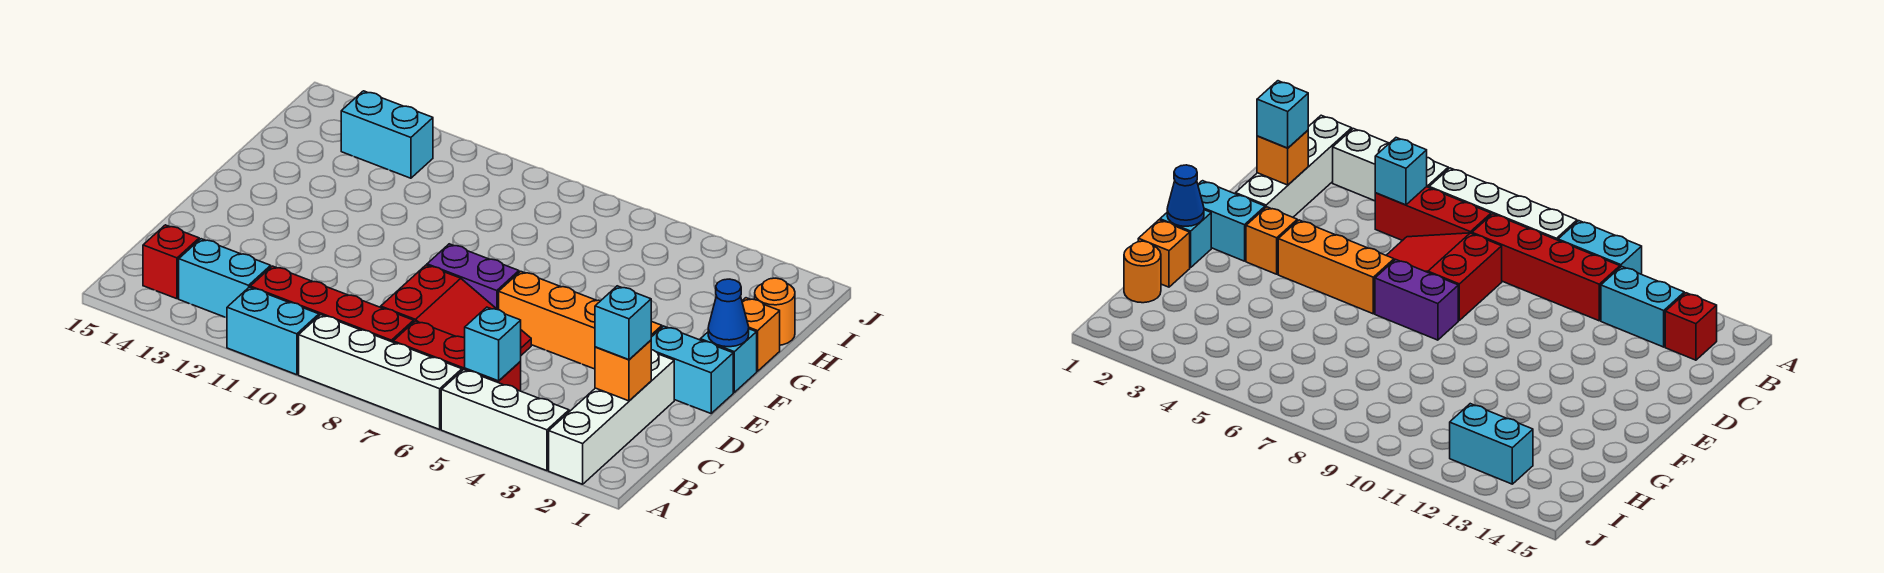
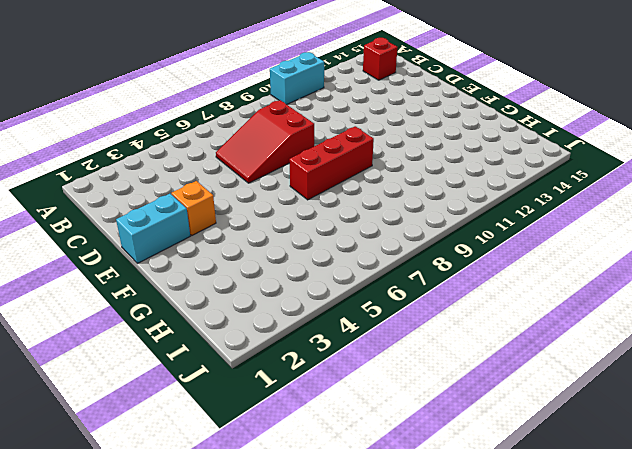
red 1x3 brick [289,126,374,200] -> red 1x3 brick moved to [393,321,521,391]
none -> white 1x4 brick [549,350,674,484]
none -> white 1x3 brick [441,370,569,471]
none -> white 1x4 brick [299,315,462,429]

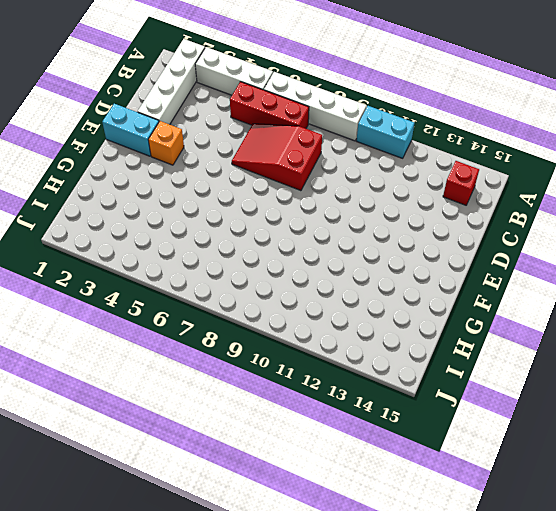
none -> red 1x4 brick [250,266,414,342]
none -> cyan 1x2 brick [179,239,271,318]
none -> orange 1x3 brick [499,271,600,369]

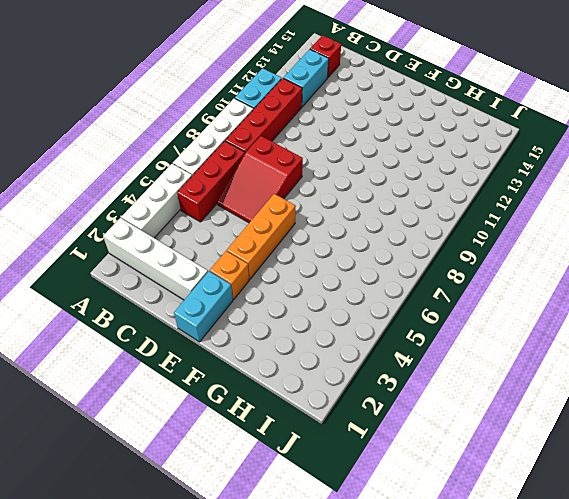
none -> purple 1x2 brick [427,244,519,310]
none -> cyan 1x1 brick [700,329,757,392]
none -> orange 1x1 brick [742,298,780,371]

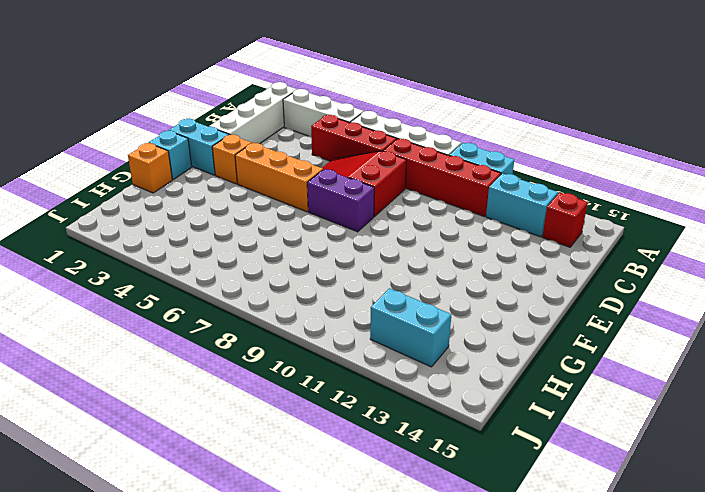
none -> orange 1x1 round brick [755,278,795,345]
none -> cyan 1x1 brick [465,307,521,381]
none -> orange 1x1 brick [595,340,651,401]

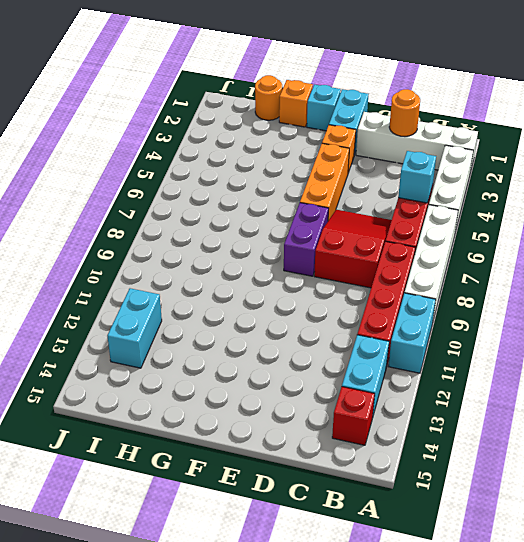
orange 1x1 round brick [389,89,420,136] -> orange 1x1 brick [595,340,651,401]
none -> blue 1x1 cone [708,279,749,347]
none -> cyan 1x1 brick [595,286,651,360]

